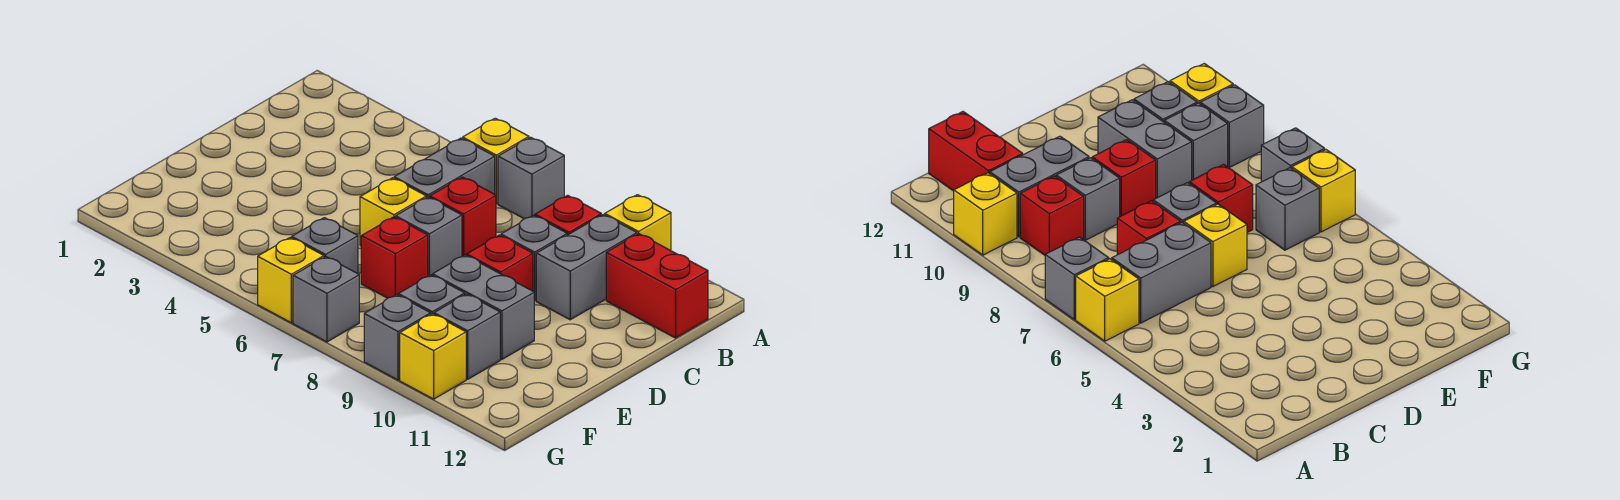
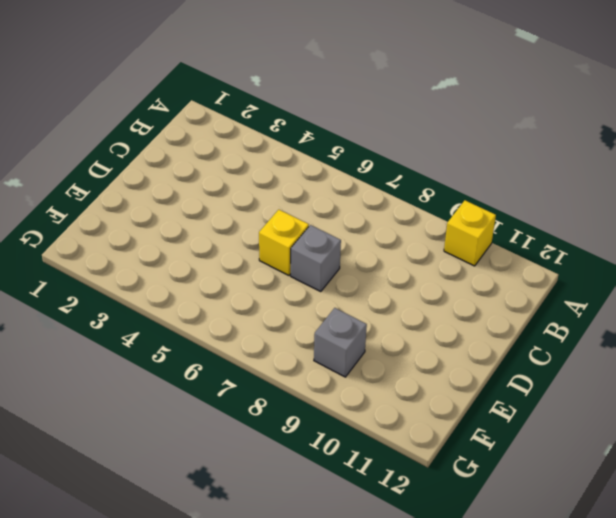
none -> yellow 1x1 brick [463,118,529,204]
none -> grey 1x1 brick [498,137,564,219]
none -> grey 1x2 brick [394,138,495,198]

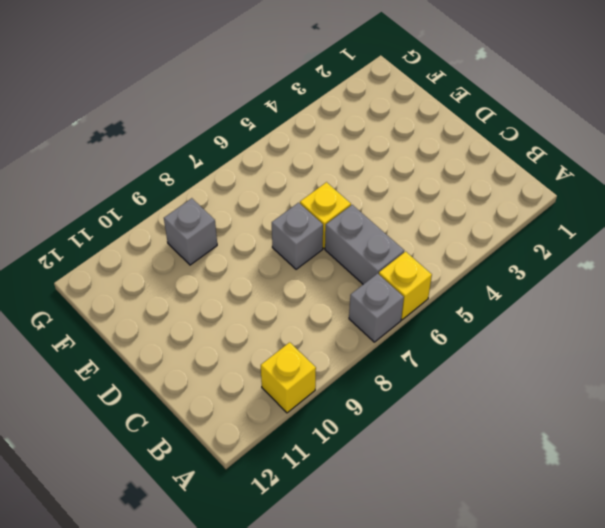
none -> red 1x1 brick [535,195,601,235]
none -> grey 1x2 brick [536,215,637,320]
none -> red 1x2 brick [606,234,708,338]

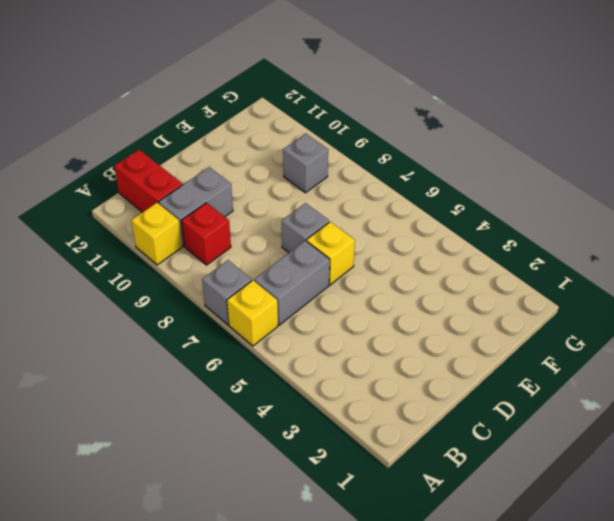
none -> red 1x1 brick [430,177,496,257]
none -> grey 1x1 brick [501,215,567,300]
none -> red 1x1 brick [467,235,533,291]

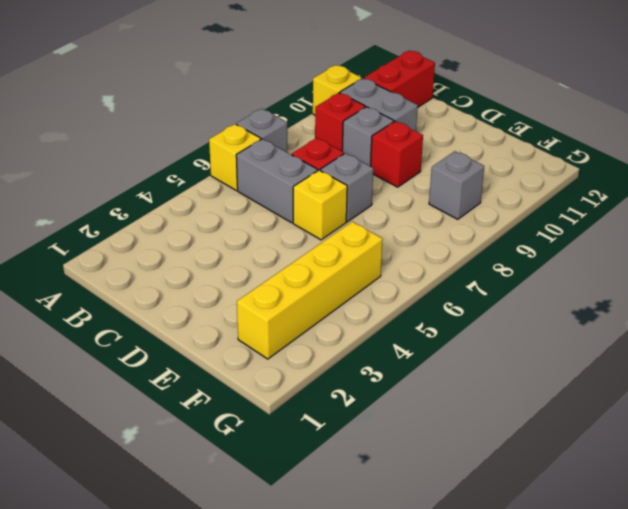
yellow 1x4 brick [237,222,382,359] -> none
none -> red 1x1 brick [361,217,428,298]
none -> grey 1x2 brick [433,255,535,359]
none -> grey 1x1 brick [292,218,358,274]

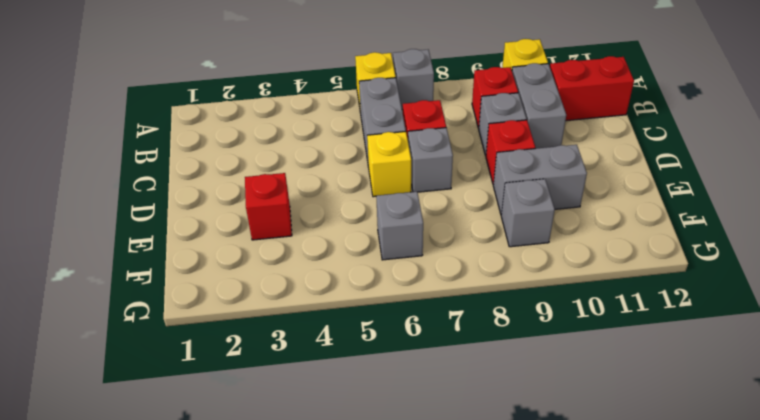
red 1x1 brick [245,173,292,240] -> red 1x1 brick moved to [361,217,428,298]
none -> grey 1x1 brick [434,294,500,379]
none -> yellow 1x1 brick [258,238,324,323]
none -> grey 1x1 brick [293,257,359,342]

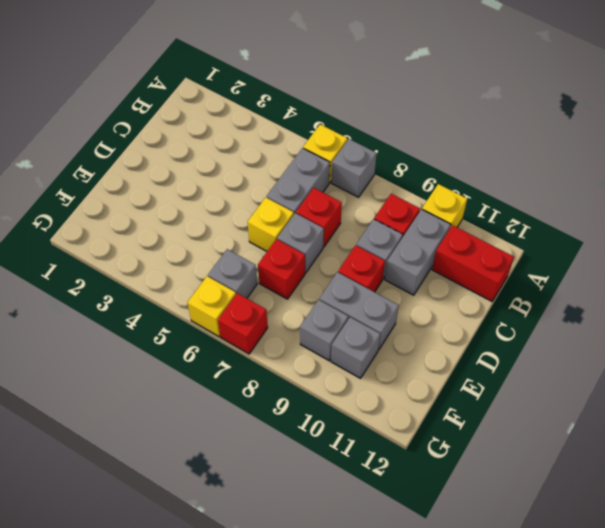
red 1x1 brick [218,293,268,354] -> grey 1x1 brick [293,257,359,342]
none -> grey 1x1 brick [364,295,431,380]
none -> yellow 1x1 brick [400,314,466,399]

